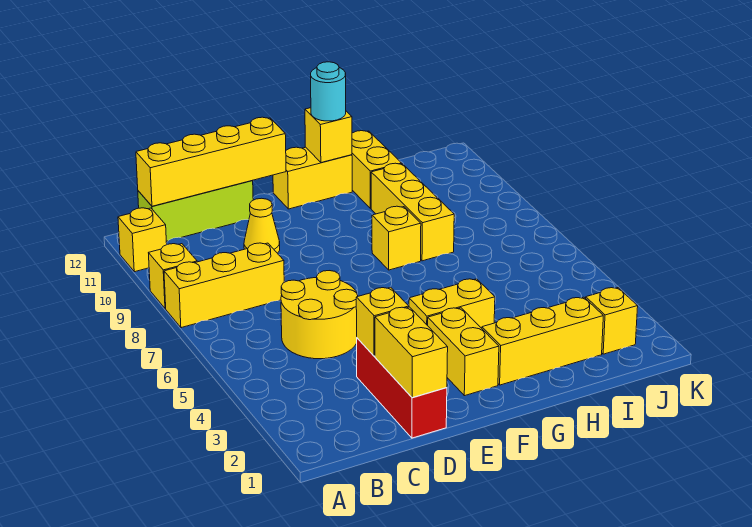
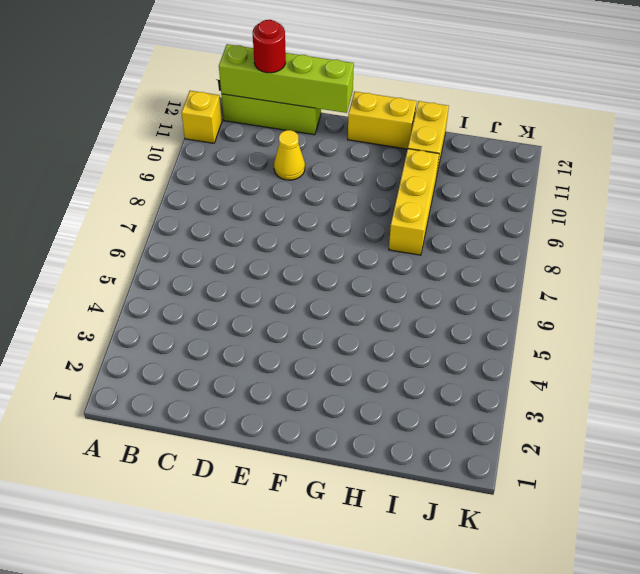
lime 1x4 brick [219,44,354,113] -> yellow 1x4 brick [136,117,286,206]
red 1x1 round brick [253,20,286,73] -> none
none -> yellow 1x3 brick [164,243,284,328]
none -> yellow 1x1 brick [149,244,197,309]
none -> yellow 2x2 round brick [281,271,358,359]

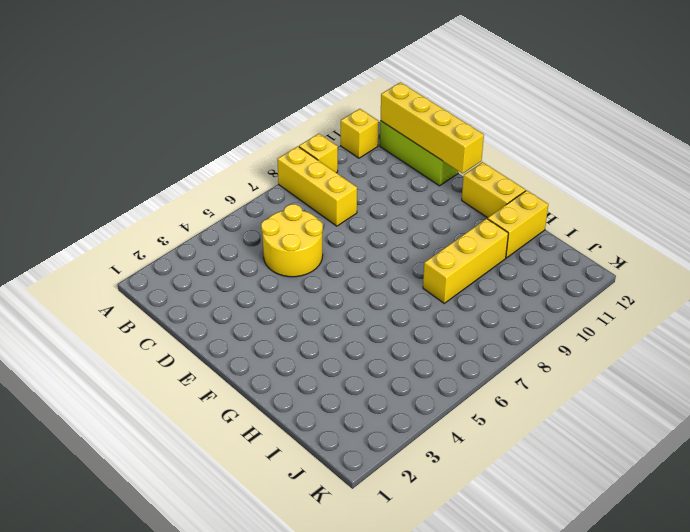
none -> red 1x3 brick [357,338,447,438]
none -> yellow 1x1 cone [244,198,280,253]
none -> yellow 1x2 brick [428,308,499,396]

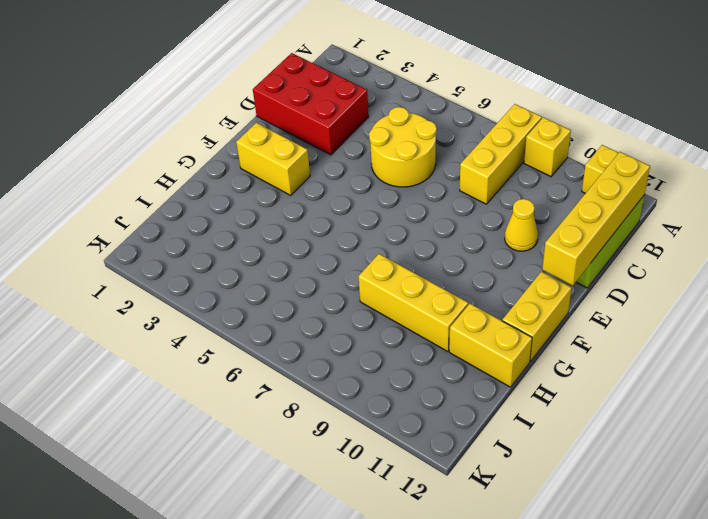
red 2x3 brick [253,53,369,155] -> red 1x3 brick [357,338,447,438]
none -> yellow 1x2 brick [409,279,495,328]
none -> yellow 1x3 brick [482,297,603,385]
none -> yellow 1x1 brick [372,206,421,270]

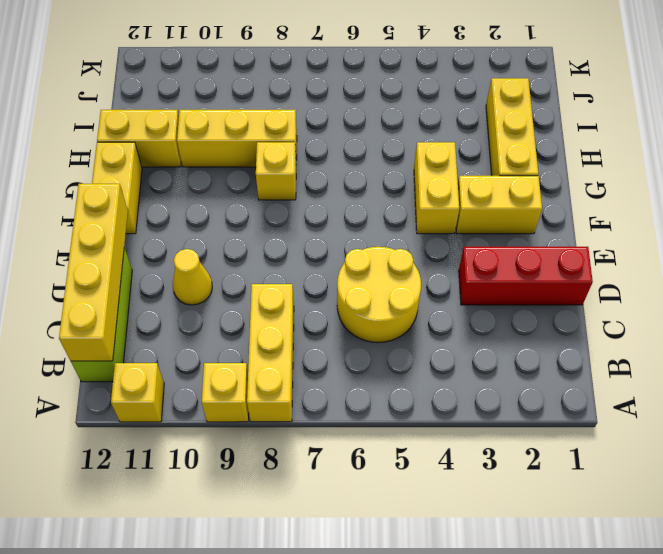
none -> yellow 1x1 brick [586,288,638,354]
none -> yellow 1x2 brick [375,307,448,398]
none -> yellow 1x1 brick [356,287,409,356]

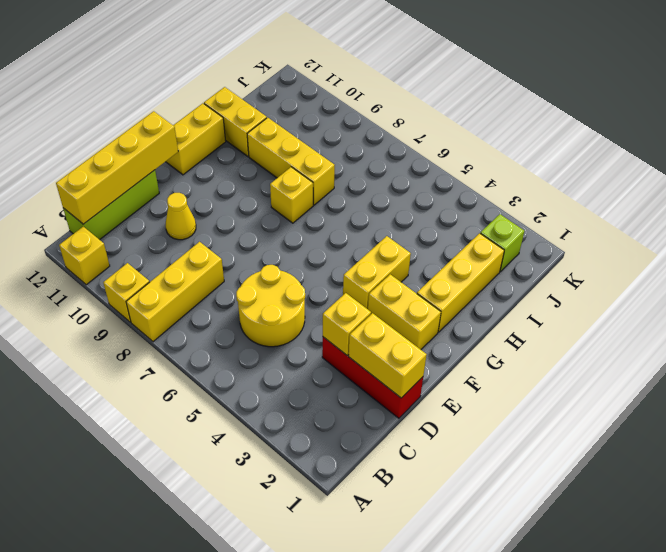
lime 1x1 brick [480,214,524,272] -> yellow 1x1 brick [586,288,638,354]
none -> yellow 1x1 brick [305,108,352,163]
none -> cyan 1x1 round brick [311,62,346,121]

